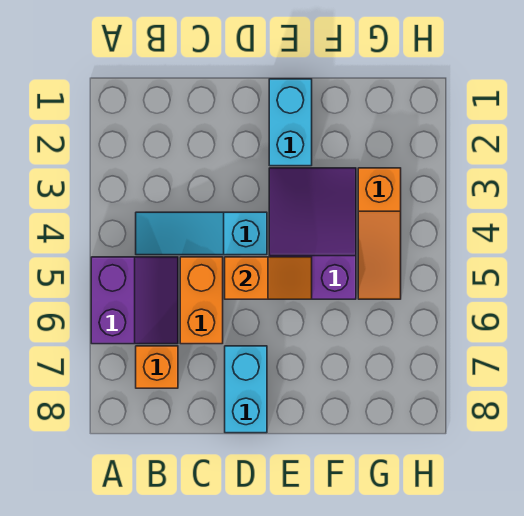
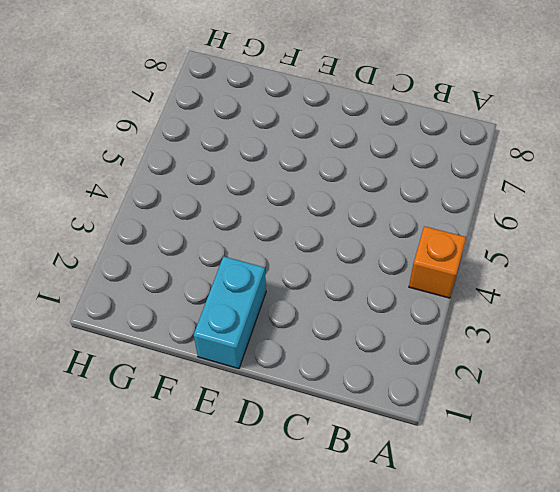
orange 1x1 brick [409,226,466,298] -> orange 1x1 brick moved to [136,346,178,388]
none -> purple 2x2 slope [91,257,178,344]
none -> cyan 1x3 slope [136,212,267,255]

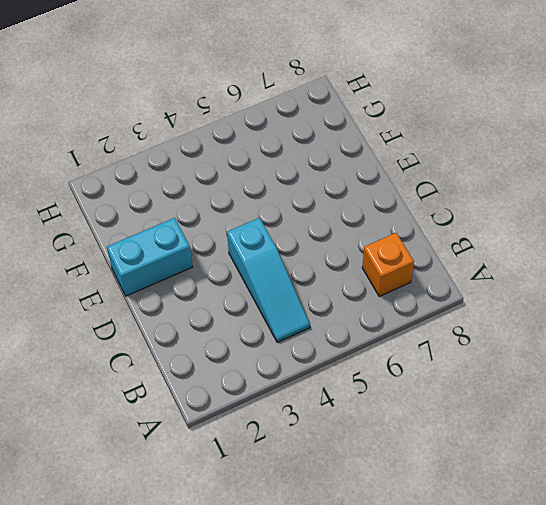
none -> purple 2x2 slope [91,257,178,344]
none -> orange 1x2 brick [180,257,223,344]

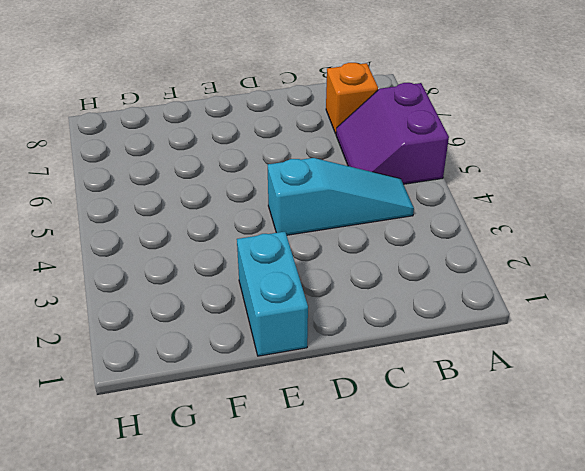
none -> orange 1x2 brick [180,257,223,344]
none -> cyan 1x2 brick [225,346,267,433]

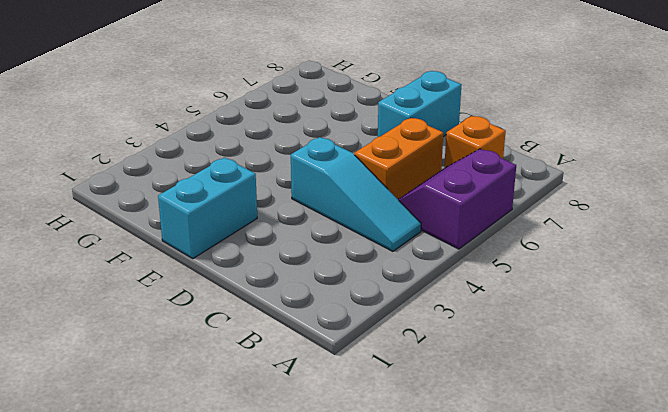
none -> purple 2x3 slope [269,168,356,299]
none -> orange 1x3 slope [358,168,401,299]

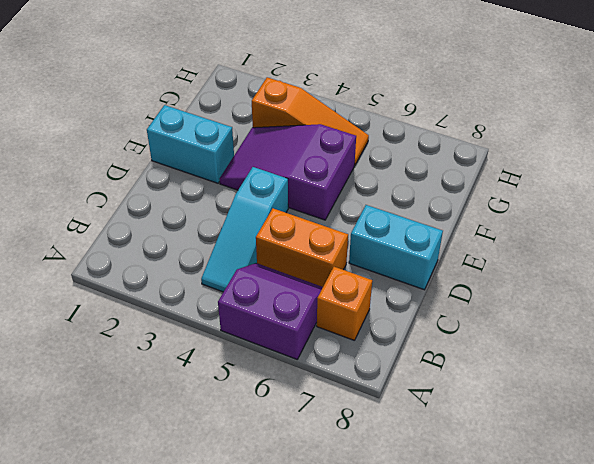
none -> orange 1x2 slope [225,257,312,299]

